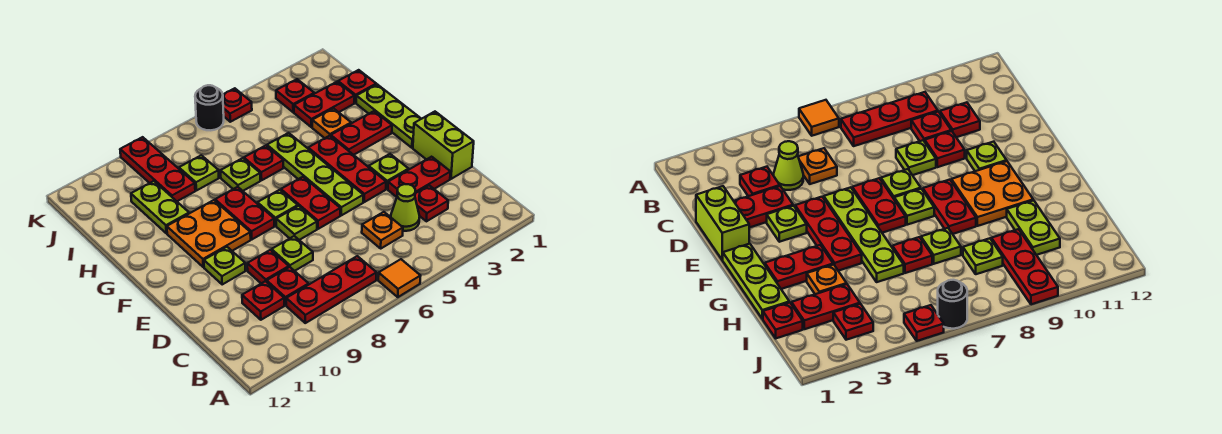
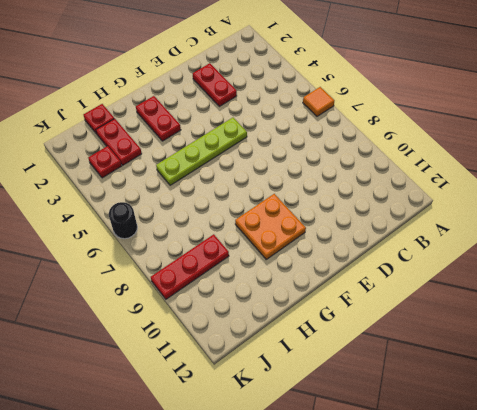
none -> red 1x3 plate [286,256,376,323]
none -> red 1x1 plate [415,185,448,221]
none -> lime 1x1 cone [391,184,420,231]
none -> orange 1x1 plate [362,212,403,248]

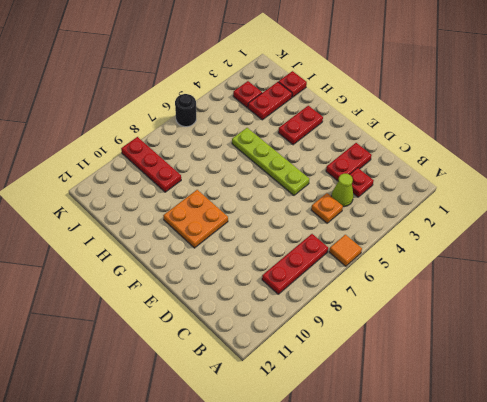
none -> red 1x1 plate [267,267,309,305]
none -> red 1x1 plate [242,281,284,320]
none -> lime 1x2 brick [413,112,474,179]
none -> lime 1x1 plate [272,236,313,271]

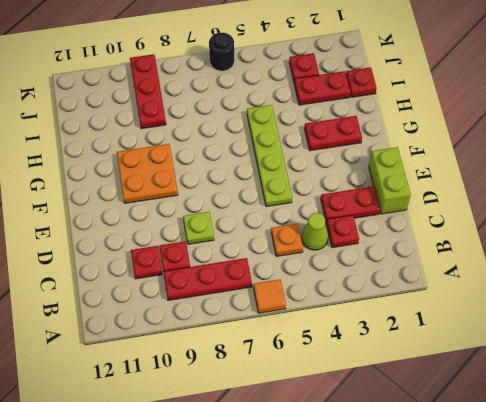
none -> red 1x1 plate [247,250,289,283]
none -> lime 1x1 plate [369,154,409,189]
none -> red 1x3 plate [308,136,386,202]
none -> red 1x2 plate [281,177,340,229]

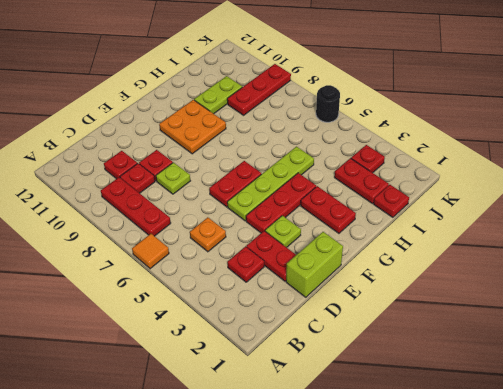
none -> lime 1x1 cone [391,184,420,231]
none -> lime 1x1 plate [276,206,317,240]
none -> lime 1x1 plate [204,247,245,284]
none -> lime 1x3 plate [356,84,421,148]

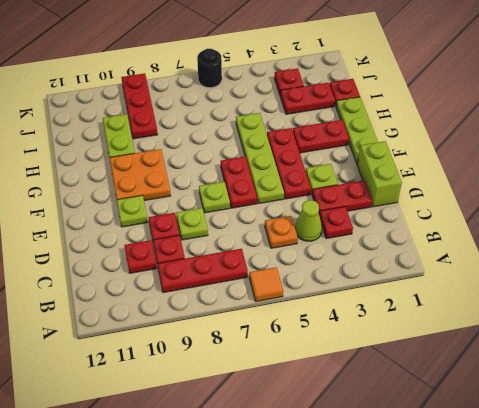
none -> lime 1x1 plate [257,190,298,226]
none -> red 1x2 plate [215,187,274,239]
none -> orange 1x1 plate [312,108,351,138]
none -> red 1x1 plate [244,146,283,180]

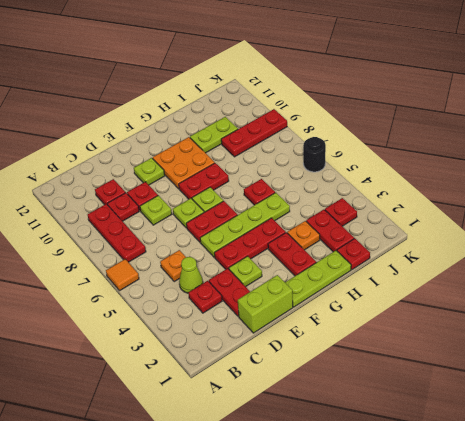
none -> lime 1x1 plate [221,158,260,191]
none -> lime 1x1 plate [179,155,219,191]
none -> red 1x1 plate [223,88,252,122]

